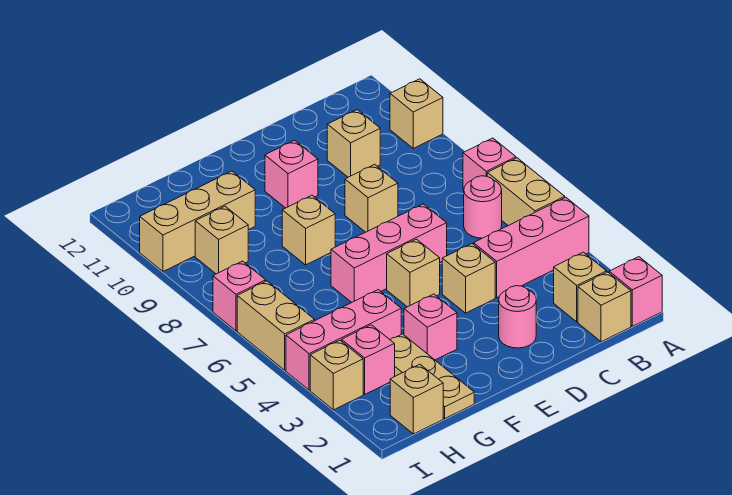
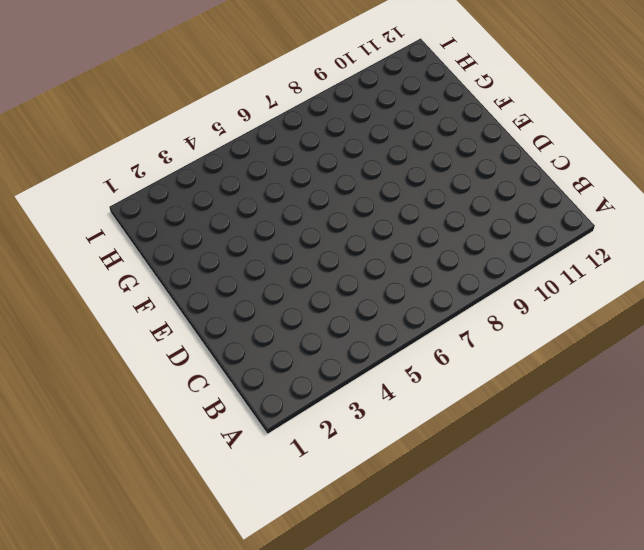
none -> pink 1x1 brick [609,257,662,326]
none -> pink 1x3 brick [474,197,589,298]
none -> tan 1x2 brick [487,158,565,226]

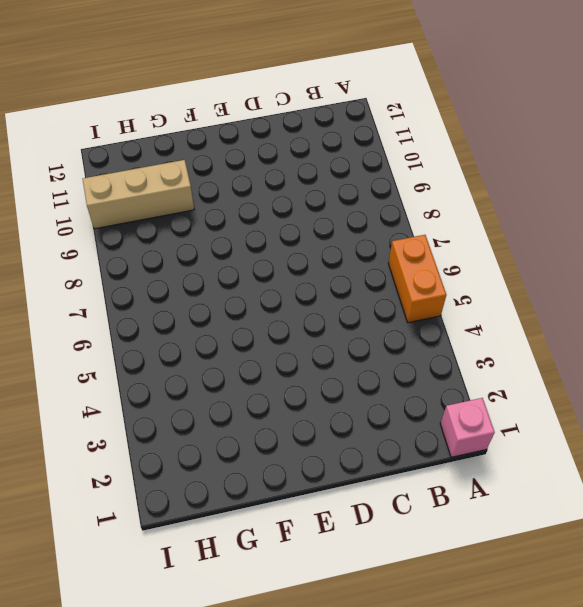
orange 1x2 brick [388,235,446,323] -> tan 1x2 brick [487,158,565,226]
none -> pink 1x3 brick [474,197,589,298]
none -> pink 1x1 brick [463,138,516,189]
none -> tan 1x1 brick [390,79,443,148]

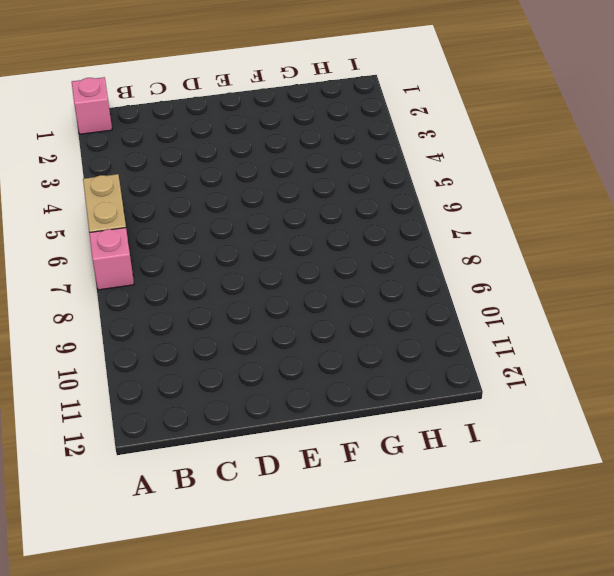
none -> pink 1x3 brick [474,197,589,298]
none -> tan 1x1 brick [390,79,443,148]
none -> tan 1x1 brick [578,272,631,342]

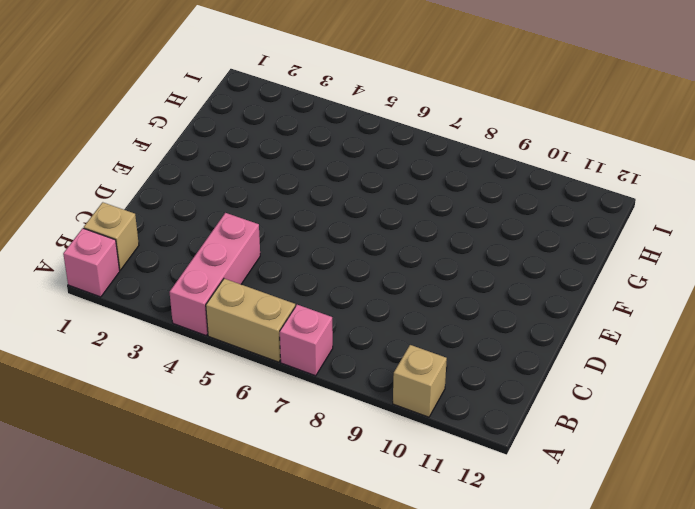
none -> tan 1x1 brick [554,252,607,322]
none -> pink 1x1 round brick [464,176,502,238]
none -> tan 1x1 brick [327,110,380,177]

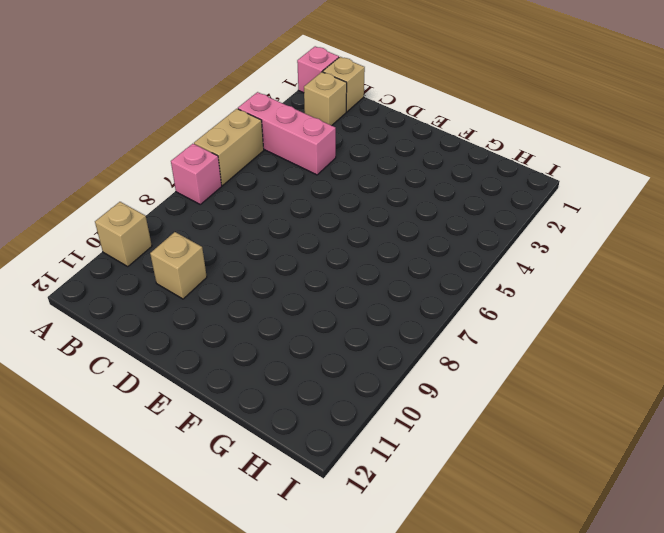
none -> pink 1x1 round brick [464,176,502,238]
none -> pink 1x1 round brick [499,286,536,348]
none -> tan 1x1 brick [442,244,495,313]

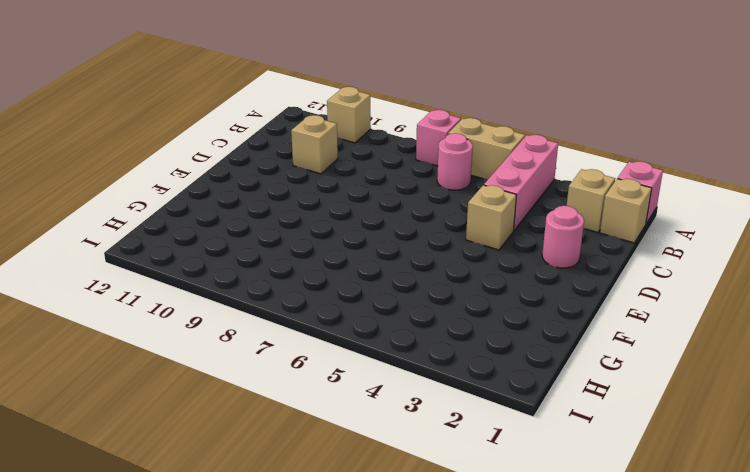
none -> pink 1x3 brick [331,204,447,302]
none -> tan 1x1 brick [345,164,398,232]
none -> tan 1x1 brick [387,239,440,307]

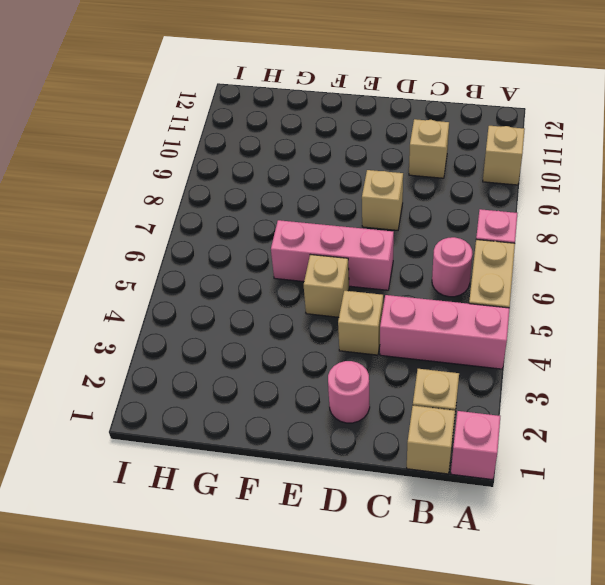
none -> pink 1x1 brick [265,140,318,208]
none -> pink 1x1 brick [404,294,457,360]
none -> tan 1x1 brick [282,195,335,265]

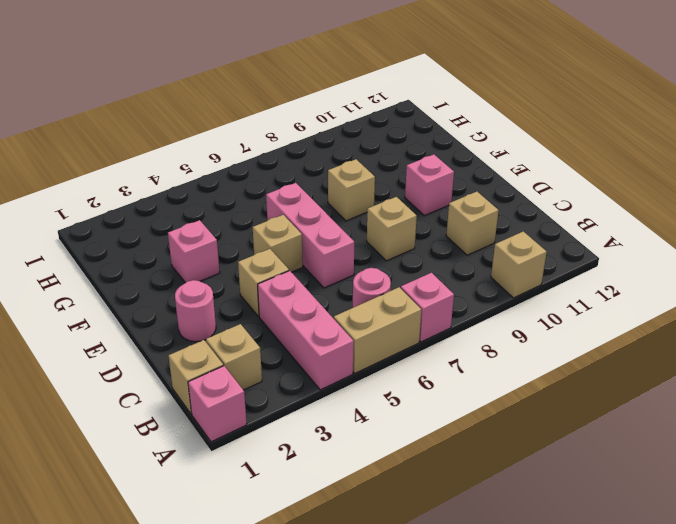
none -> tan 1x3 plate [390,334,474,418]
none -> pink 1x3 brick [286,290,401,390]
none -> tan 1x3 brick [140,171,255,271]

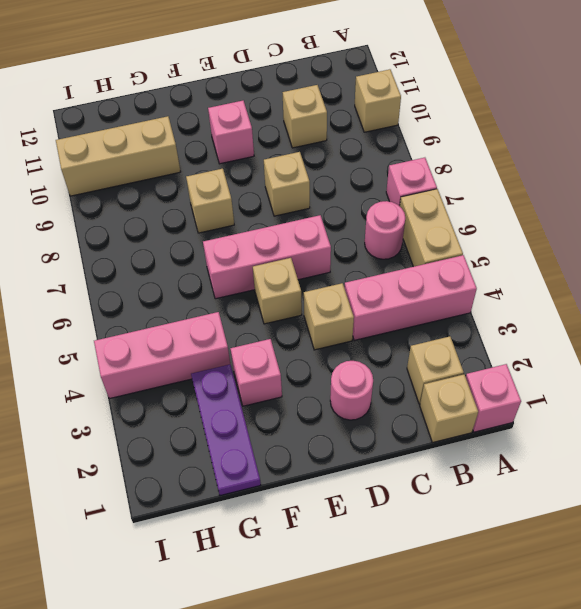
purple 1x3 plate [191,364,261,496] -> tan 1x3 plate [390,334,474,418]
none -> tan 1x1 brick [390,364,443,434]
none -> pink 1x1 brick [342,325,395,394]
none -> tan 1x1 brick [195,206,248,274]

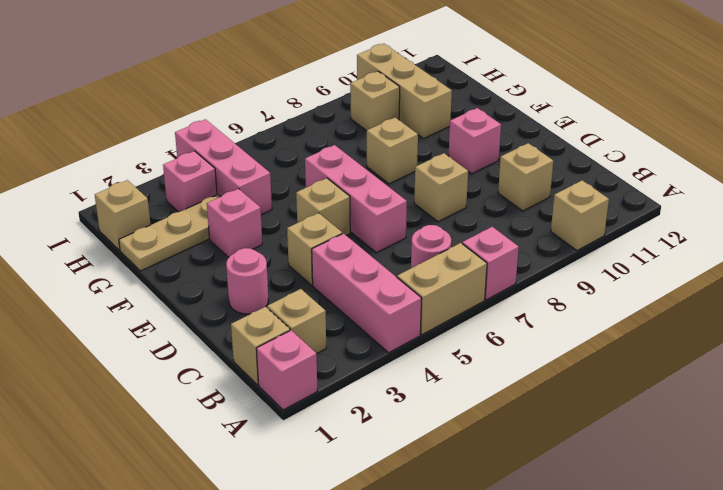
none -> tan 1x1 brick [310,340,363,410]
none -> tan 1x2 brick [237,281,315,370]
none -> pink 1x1 brick [213,261,266,331]

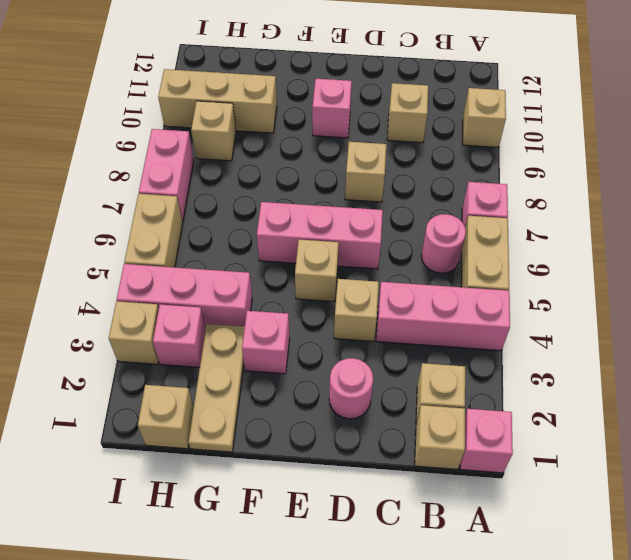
pink 1x2 brick [139,129,194,222] -> pink 1x1 brick [213,261,266,331]
none -> tan 1x1 brick [282,195,335,265]

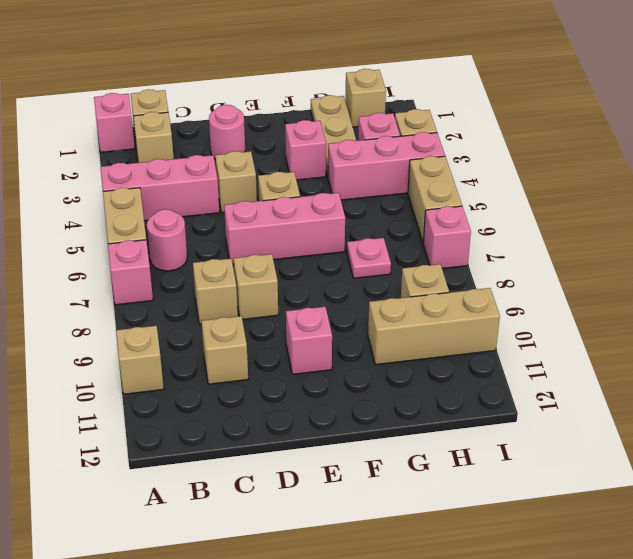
tan 1x1 brick [193,259,238,324] -> tan 1x1 brick moved to [282,195,335,265]
pink 1x1 plate [347,238,391,278] -> none

